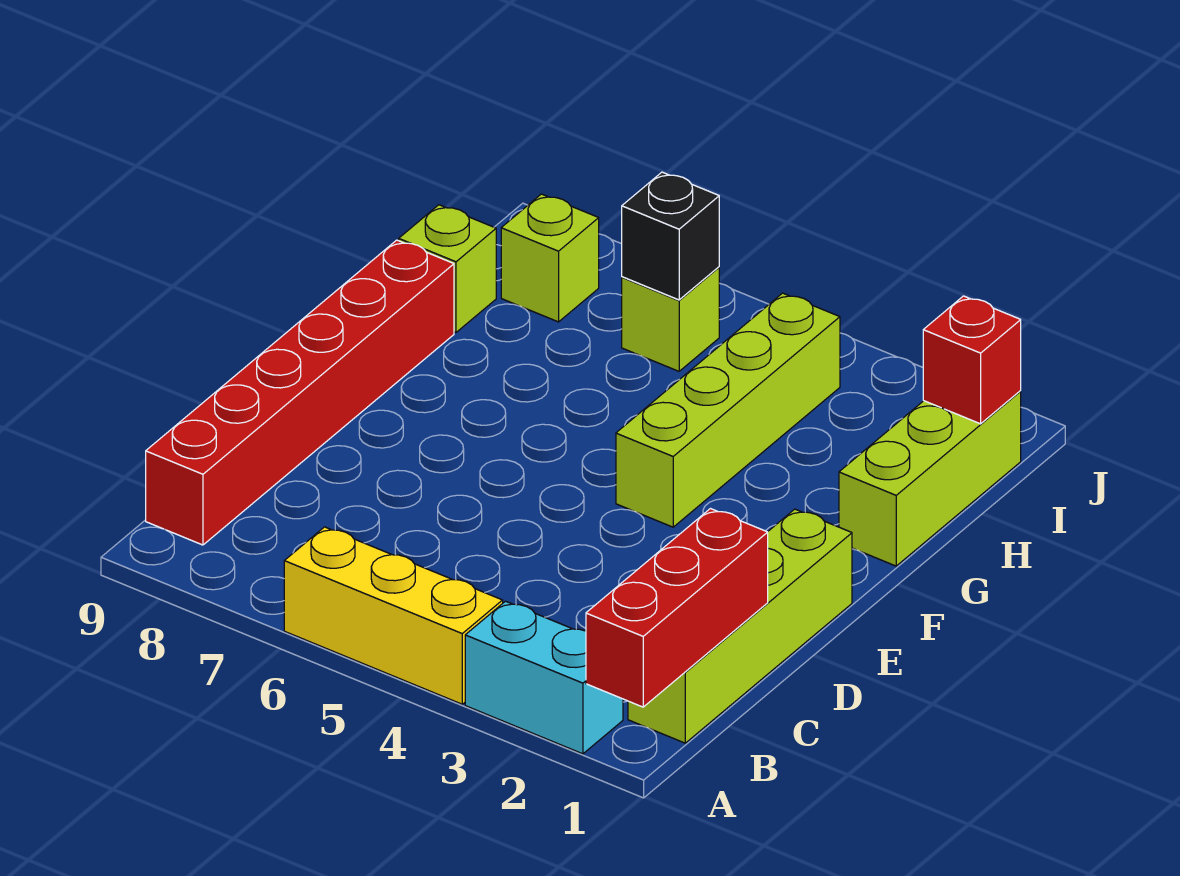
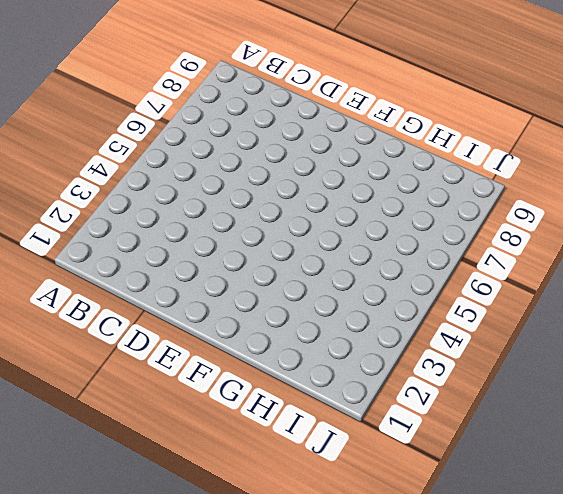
none -> cyan 1x2 brick [465,601,623,754]
none -> yellow 1x3 brick [284,527,503,704]
none -> lime 1x4 brick [628,509,852,743]

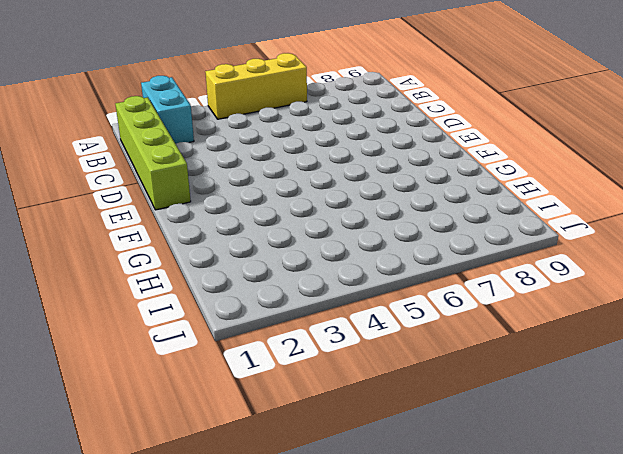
cyan 1x2 brick [141,76,194,144] -> cyan 1x2 brick turned to [465,601,623,754]
none -> red 1x6 brick [146,240,454,545]
none -> lime 1x4 brick [616,293,840,527]
none -> lime 1x3 brick [839,391,1021,566]

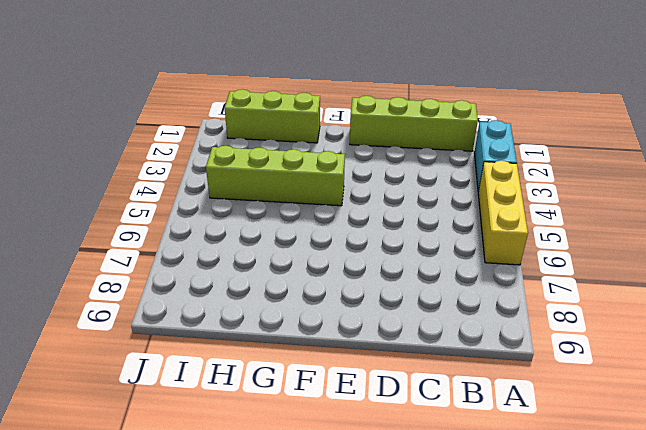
none -> red 1x6 brick [146,240,454,545]
none -> lime 1x1 brick [399,205,496,332]
none -> lime 1x1 brick [622,267,719,371]

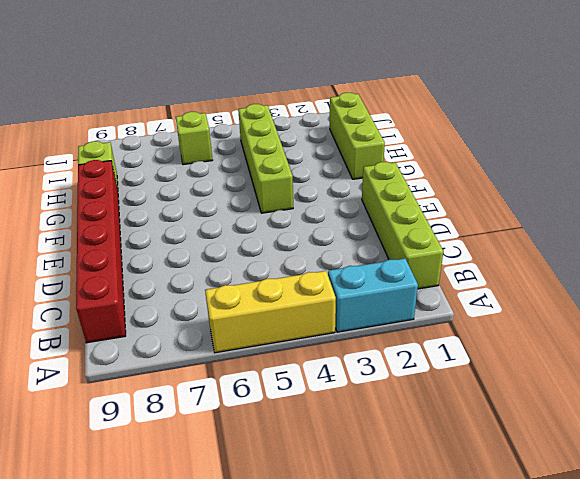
none -> lime 1x1 brick [501,194,599,322]
none -> red 1x3 brick [586,509,768,707]
none -> red 1x1 brick [923,296,1021,424]

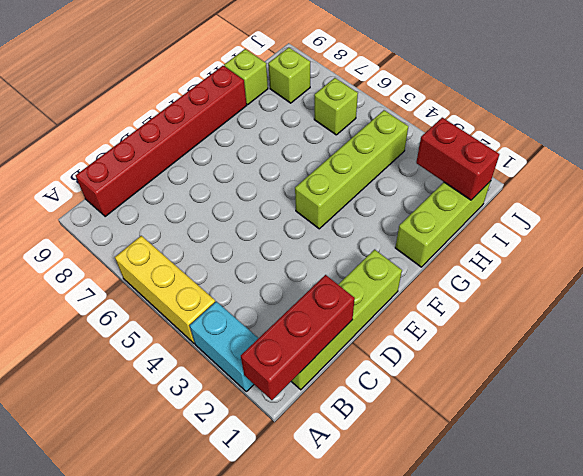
red 1x2 brick [416,118,499,200] -> red 1x1 brick [923,296,1021,424]
none -> black 1x1 brick [622,172,719,300]

